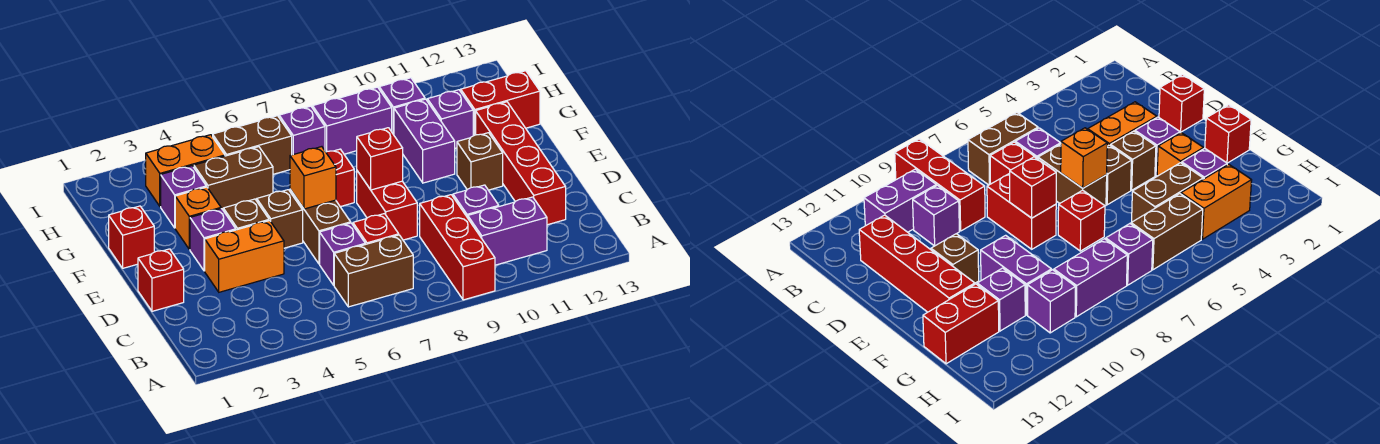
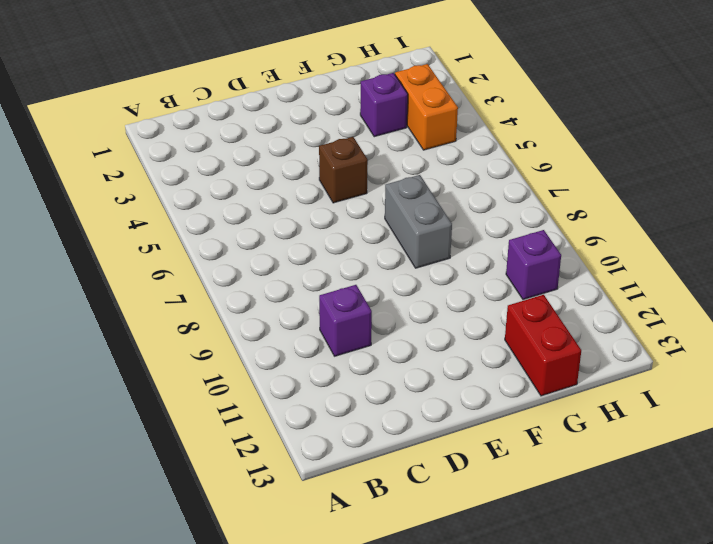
grey 1x2 brick [385,175,452,268] -> red 1x1 brick [326,149,354,207]
none -> red 1x3 brick [420,195,495,300]
none -> brown 1x2 brick [334,235,413,307]
none -> purple 1x2 brick [468,197,547,265]
none -> purple 1x1 brick [320,223,365,285]

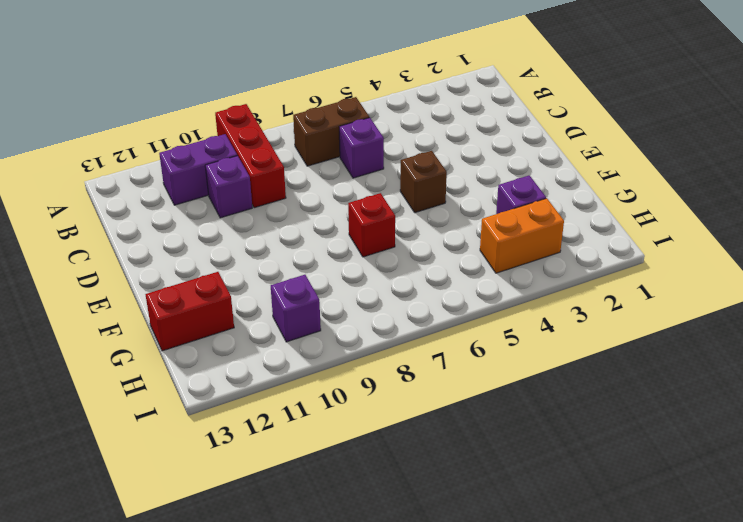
none -> red 1x1 brick [353,214,399,244]
none -> red 1x4 brick [476,102,566,225]
none -> red 1x1 brick [138,249,184,311]
none -> orange 1x2 brick [205,221,284,292]

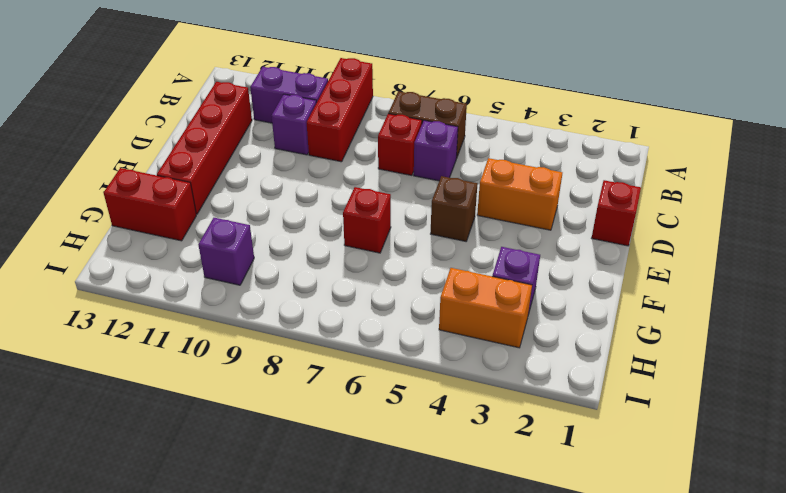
none -> brown 1x2 brick [290,189,351,264]
none -> red 1x2 brick [357,171,417,240]
none -> purple 1x1 brick [190,209,236,271]
none -> brown 1x1 brick [223,199,269,230]

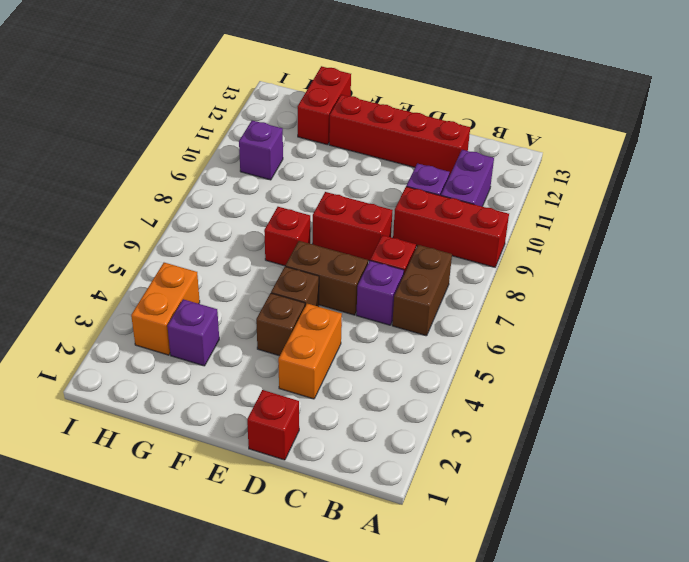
none -> purple 1x1 brick [190,209,236,271]
none -> brown 1x1 brick [457,133,503,190]
none -> red 1x1 brick [109,206,154,268]
none -> orange 1x1 brick [175,187,221,249]

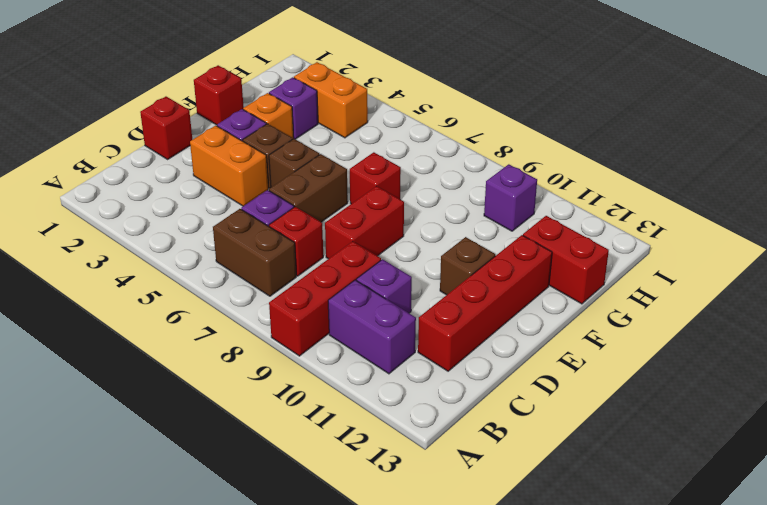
none -> purple 1x2 brick [394,99,455,183]
none -> brown 1x2 brick [194,147,273,210]
none -> purple 1x1 brick [427,90,473,148]
none -> brown 1x2 brick [213,116,292,174]

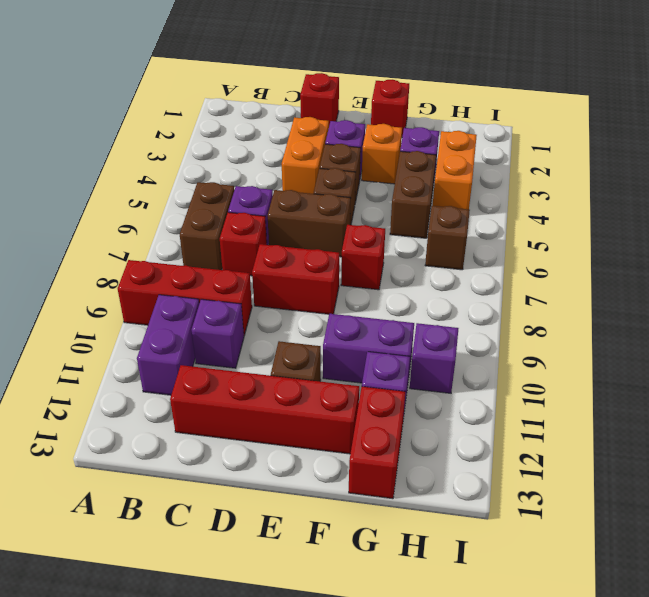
brown 1x1 brick [425,206,470,270] -> brown 1x2 brick [213,116,292,174]
none -> purple 1x1 brick [279,106,325,155]
none -> purple 1x2 brick [313,87,392,154]
none -> orange 1x1 brick [290,147,336,209]
none -> red 1x1 brick [357,128,403,190]

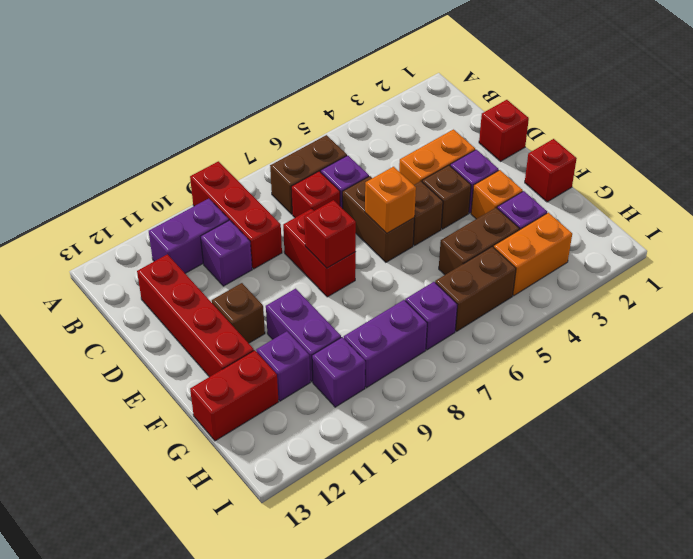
none -> red 1x1 brick [326,149,354,207]

